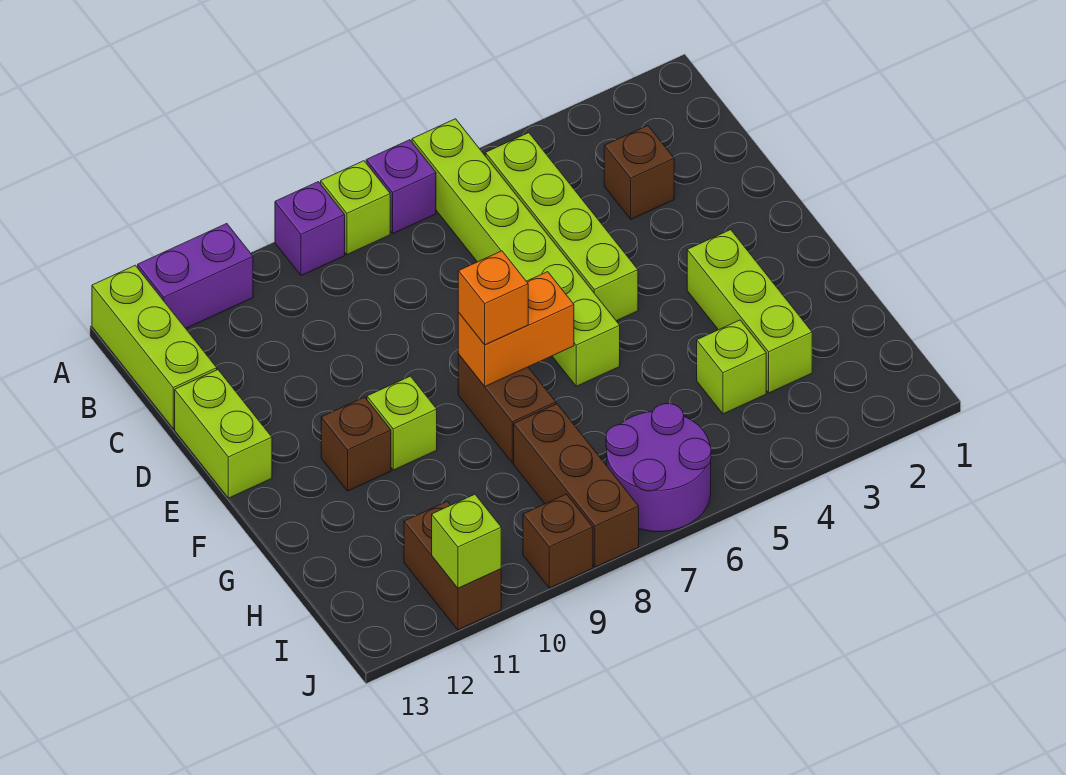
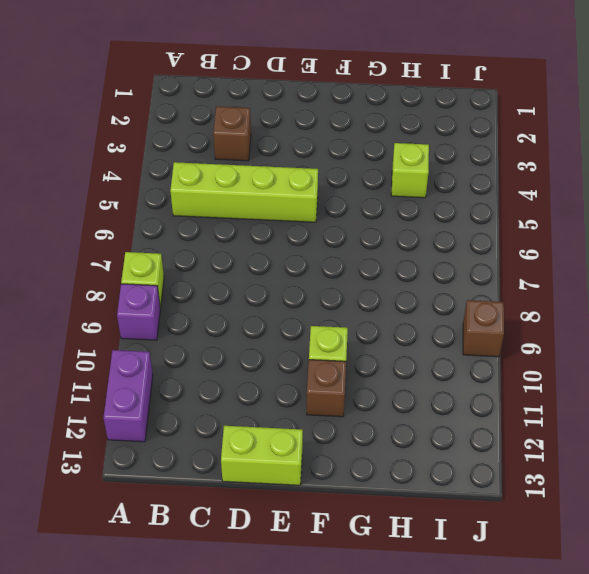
none -> lime 1x6 brick [412,119,620,386]
none -> purple 1x1 brick [366,140,436,234]
none -> lime 1x3 brick [92,265,217,429]

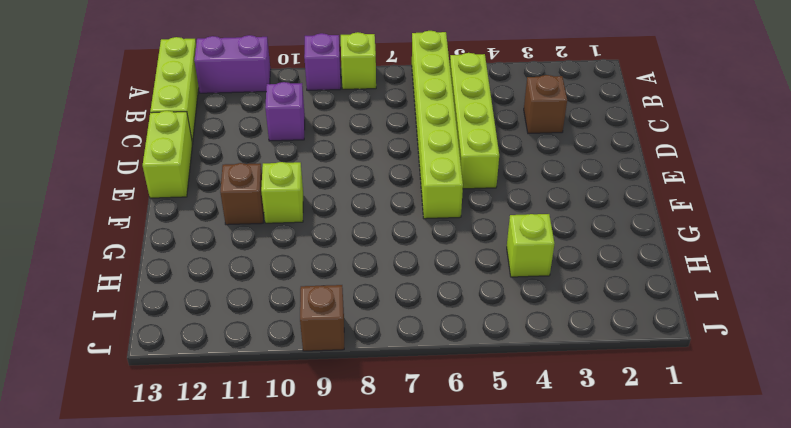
purple 1x1 brick [265,82,305,141] -> purple 1x1 brick moved to [366,140,436,234]
none -> lime 1x3 brick [687,230,812,393]
none -> brown 1x2 brick [458,354,556,463]
none -> brown 1x3 brick [514,404,639,567]

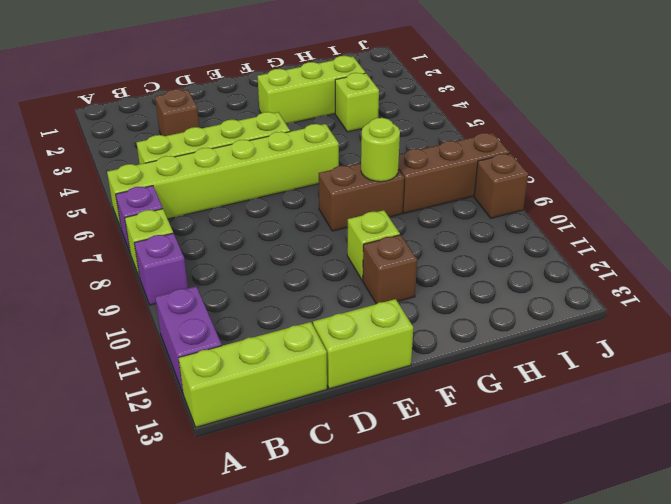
lime 1x1 round brick [361,118,400,182] -> none
none -> purple 2x2 round brick [606,404,711,532]
none -> brown 1x2 brick [404,501,501,630]
none -> orange 1x2 brick [458,272,574,386]

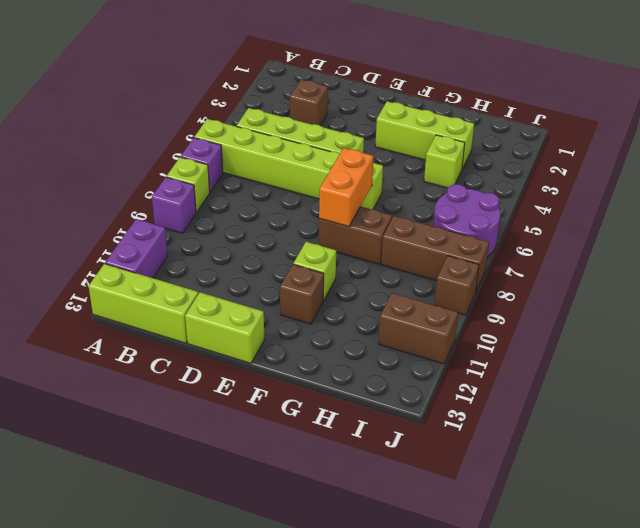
none -> lime 1x1 brick [432,494,501,588]
none -> orange 1x1 brick [458,251,528,345]

